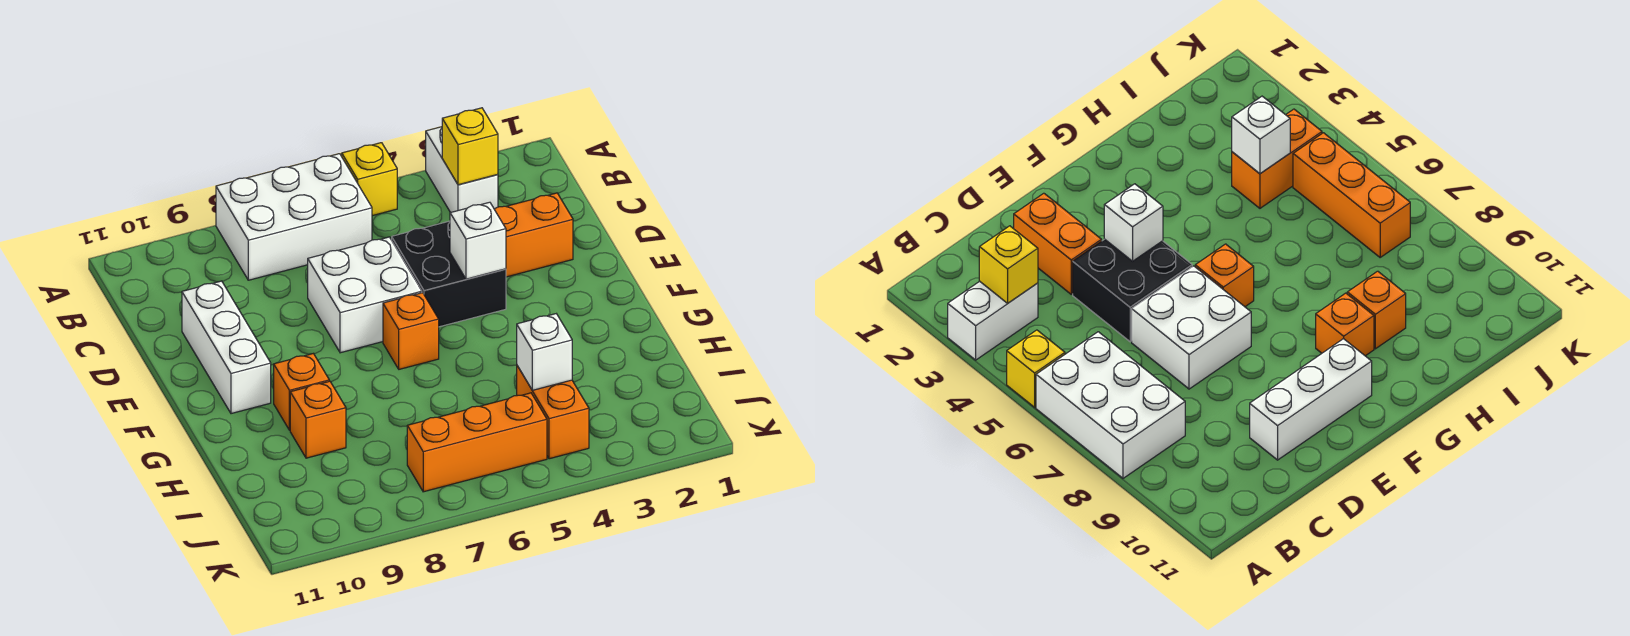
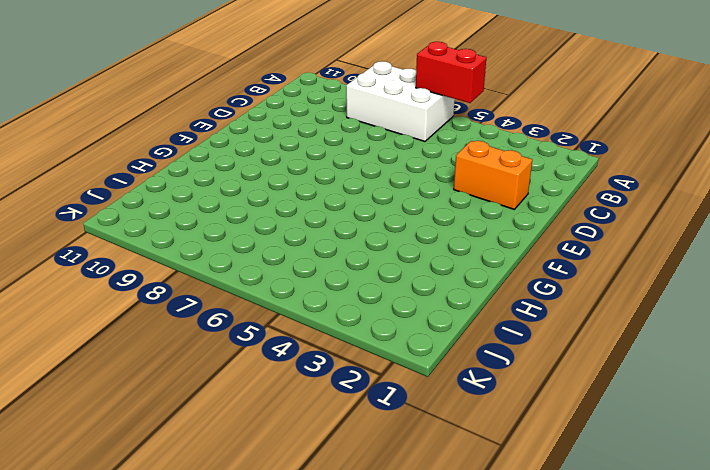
red 1x2 brick [416,42,486,103] -> none
none -> white 1x2 brick [426,127,498,213]
none -> yellow 1x1 brick [342,143,397,216]
none -> black 2x2 brick [392,221,506,327]

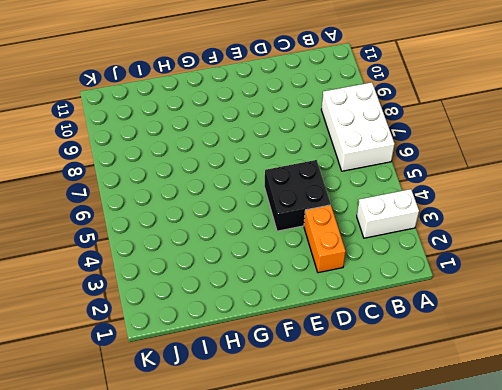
none -> yellow 1x1 brick [342,143,397,216]
none -> white 2x2 brick [308,237,422,353]
none -> white 1x3 brick [182,281,271,414]

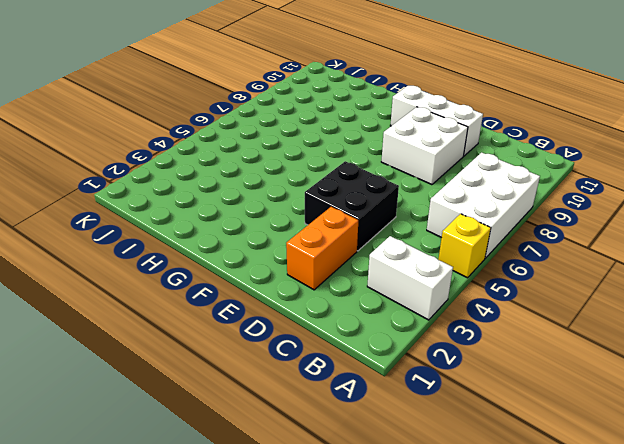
white 2x2 brick [381,107,468,185] -> white 2x2 brick moved to [308,237,422,353]
none -> orange 1x1 brick [383,293,439,369]
none -> orange 1x1 brick [274,354,329,430]
none -> orange 1x1 brick [290,381,346,458]

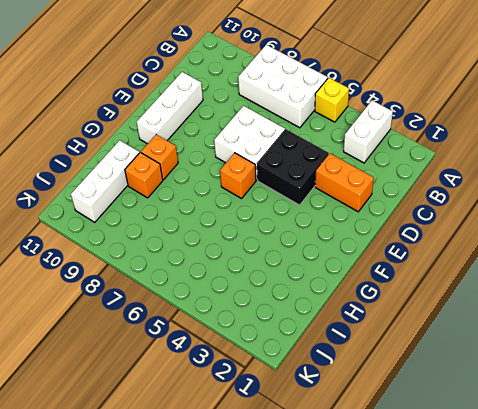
white 1x3 brick [71,140,139,222] -> none
none -> orange 1x2 brick [517,366,589,459]
none -> orange 1x3 brick [407,393,547,492]
none -> yellow 1x1 brick [442,108,498,185]

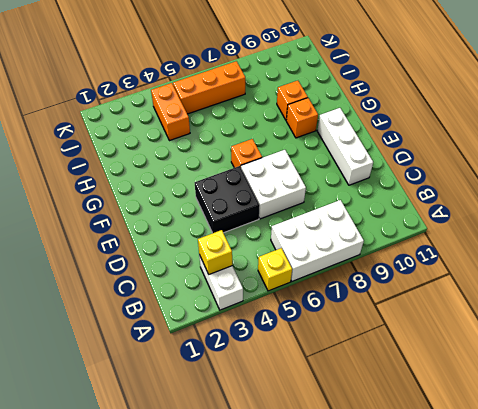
none -> orange 1x2 brick [494,193,573,277]
none -> white 1x1 brick [450,202,506,279]
none -> white 1x1 brick [517,314,572,390]

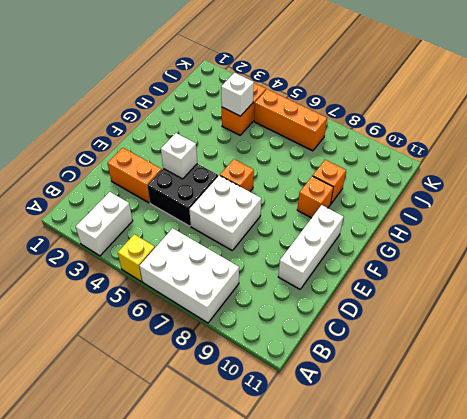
none -> yellow 1x1 brick [442,108,498,185]

